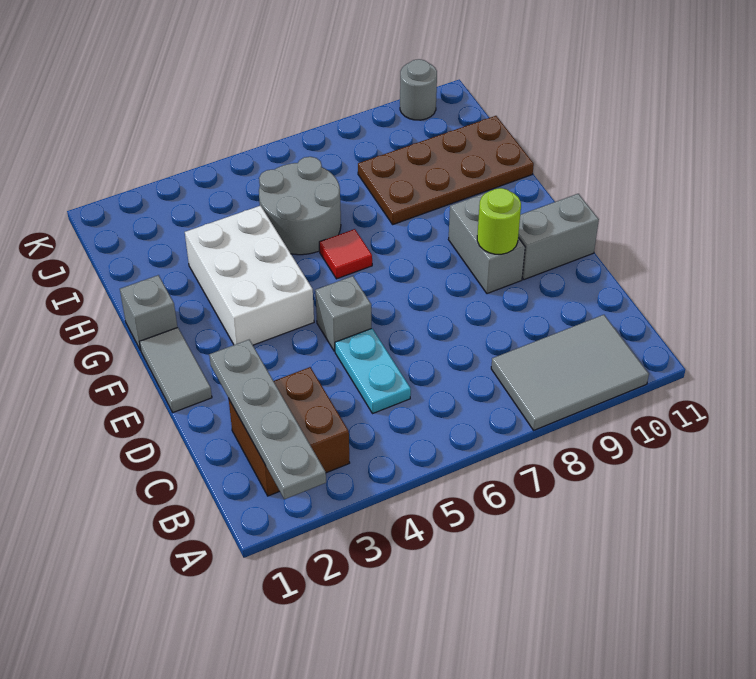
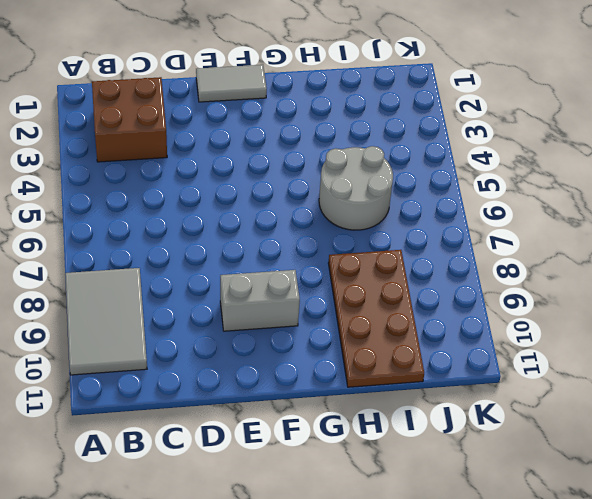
none -> cyan 1x2 plate [335,328,411,414]
none -> grey 1x1 brick [315,276,371,351]
none -> grey 1x2 brick [518,194,599,280]

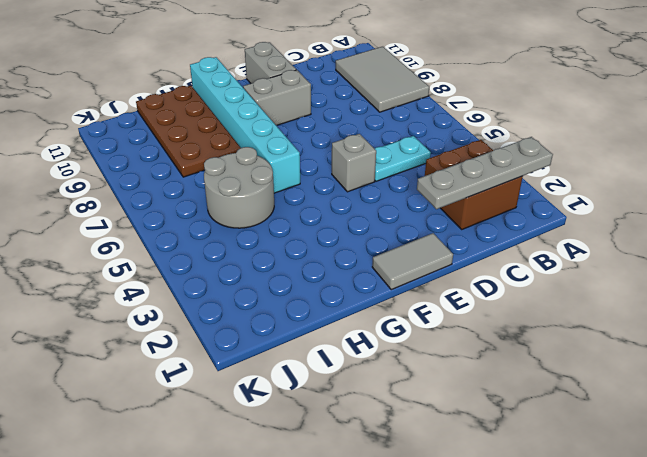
cyan 1x6 brick [190,57,300,193] -> red 1x1 tile [319,229,372,279]
none -> white 2x3 brick [185,206,314,345]
none -> grey 1x1 brick [120,275,177,350]
none -> grey 1x1 round brick [400,59,437,120]

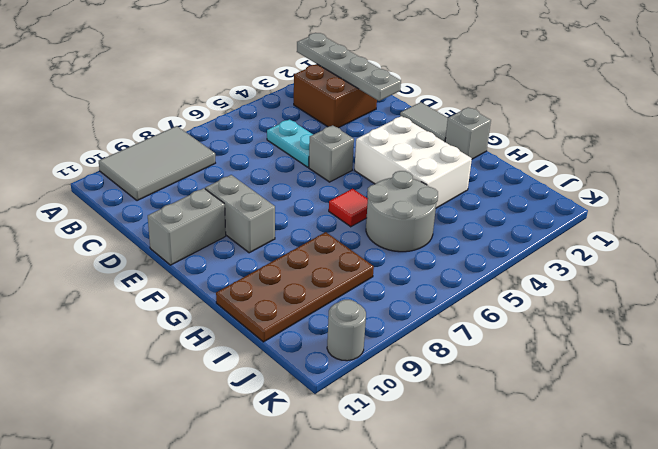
none -> lime 1x1 round brick [477,188,521,254]

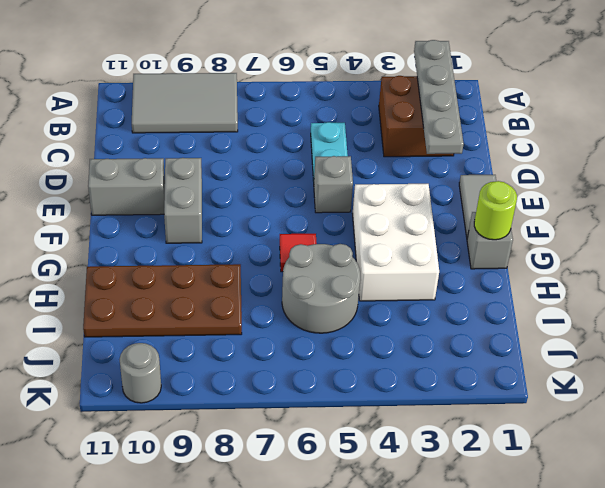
lime 1x1 round brick [474,181,517,240] -> lime 1x1 round brick moved to [477,188,521,254]

